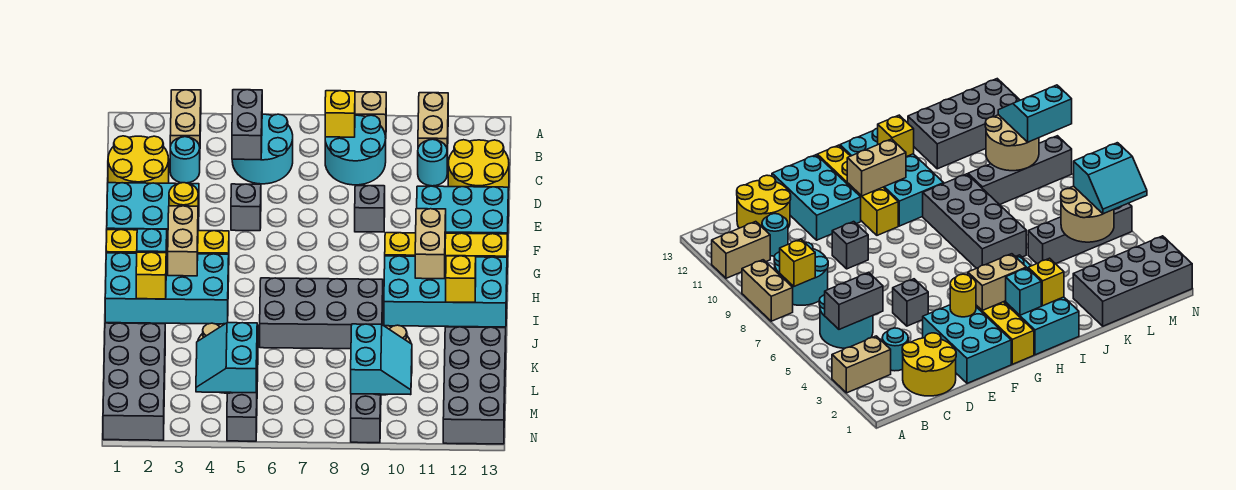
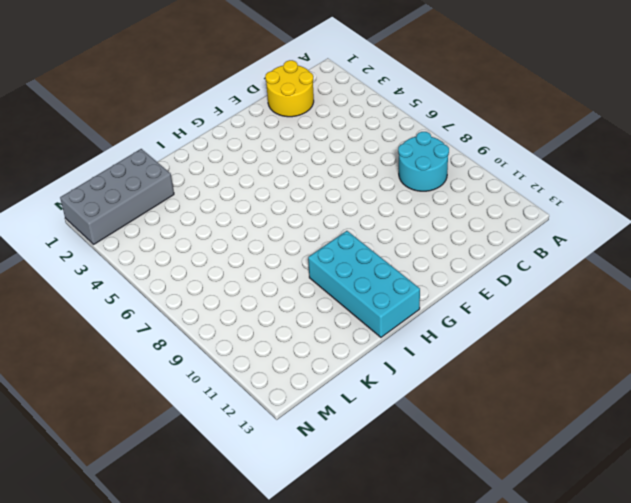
none -> tan 1x2 brick [170,90,201,147]
none -> tan 1x2 brick [355,92,386,138]
none -> tan 1x2 brick [418,93,448,160]
none -> cyan 2x2 round brick [232,114,293,184]

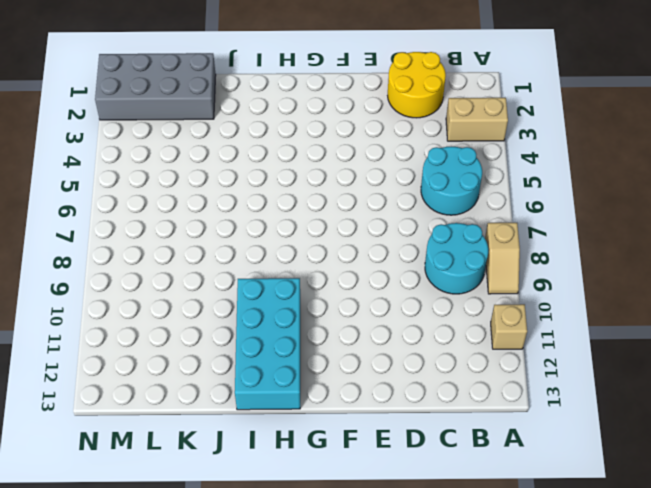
tan 1x2 slope [485,223,520,294] -> tan 1x2 brick [355,92,386,138]
tan 1x1 brick [491,304,527,349] -> tan 1x2 brick [418,93,448,160]
none -> cyan 1x1 round brick [170,137,200,183]
none -> cyan 1x1 round brick [418,139,447,186]
none -> yellow 2x2 round brick [448,140,509,190]
none -> cyan 2x3 brick [107,183,199,231]

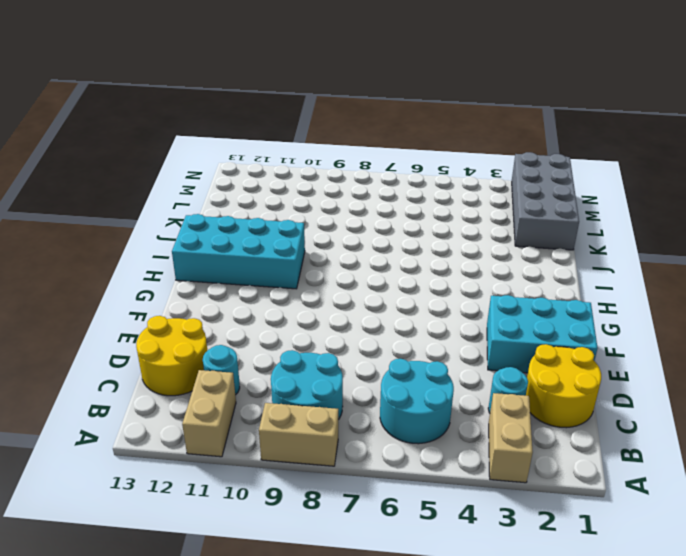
none -> grey 1x1 brick [231,184,261,231]
none -> grey 1x1 brick [355,186,385,232]
none -> cyan 2x3 brick [417,186,508,257]
none -> yellow 1x4 brick [106,230,229,254]

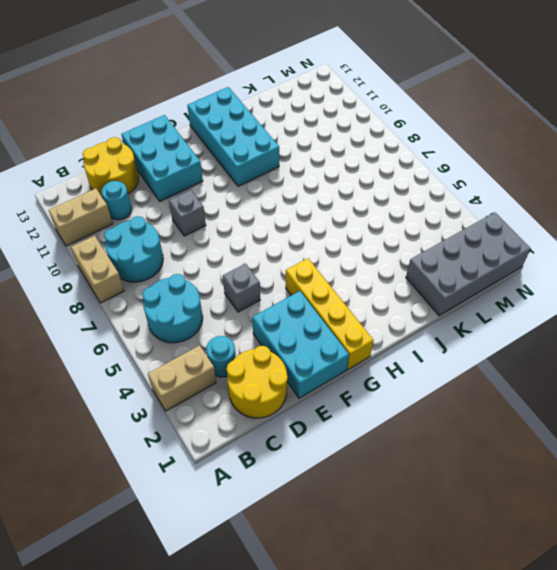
none -> yellow 1x4 brick [385,233,507,257]
none -> cyan 2x4 brick [105,253,229,324]
none -> grey 2x4 brick [260,278,383,349]
none -> grey 1x4 brick [227,325,258,441]

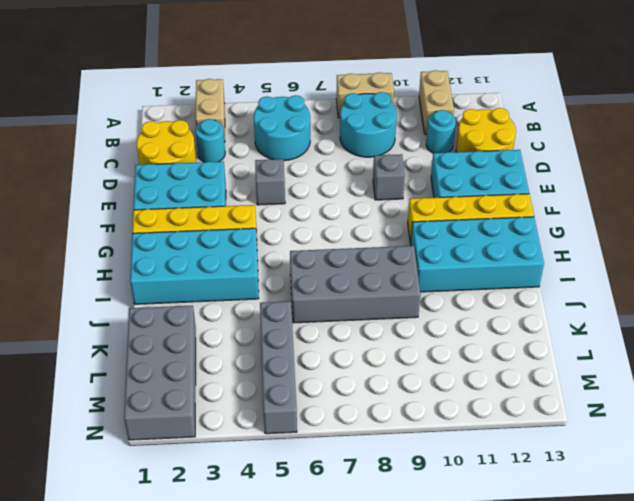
none -> grey 1x4 brick [351,394,381,443]
none -> grey 2x4 brick [443,327,506,444]
none -> grey 1x2 brick [232,90,262,160]
none -> yellow 1x1 brick [325,91,355,137]

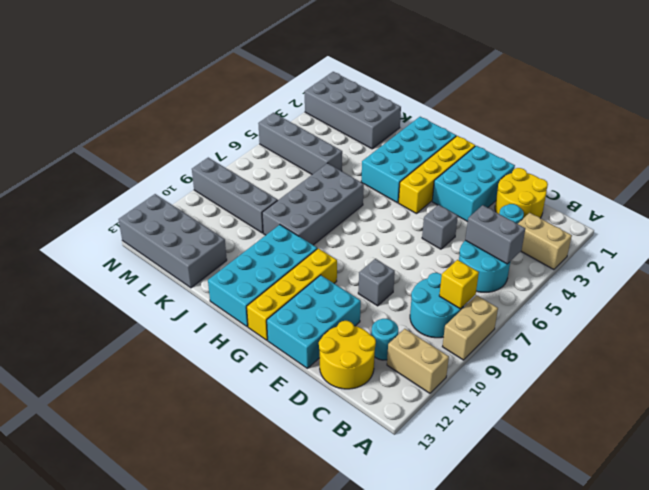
none -> yellow 1x1 round brick [169,183,198,206]
none -> tan 1x2 brick [168,206,198,276]
none -> tan 1x2 brick [415,209,446,279]
none -> cyan 1x1 brick [137,229,167,263]

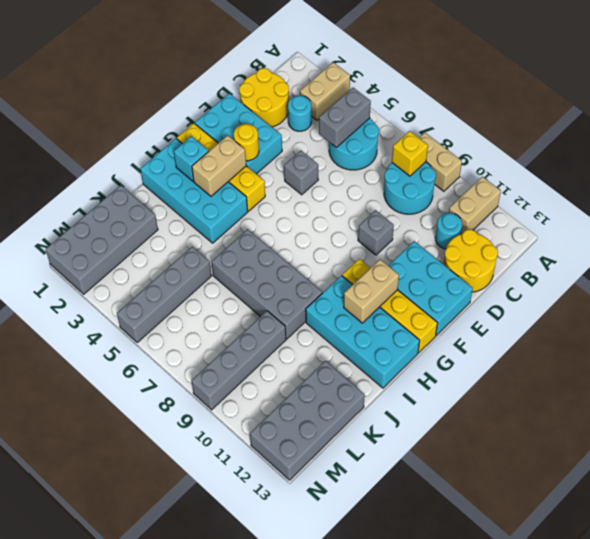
none -> yellow 1x1 brick [136,252,166,299]
none -> yellow 1x1 brick [446,256,476,303]
none -> tan 2x2 round brick [1061,186,1114,242]
none -> tan 2x2 round brick [985,115,1039,171]

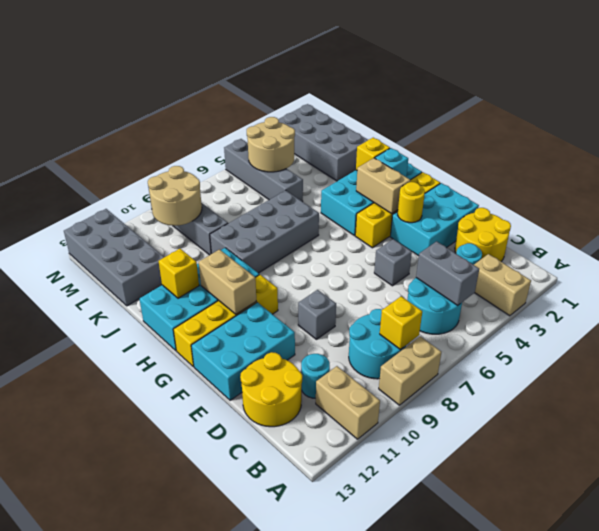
none -> cyan 2x2 slope [196,323,257,393]
none -> cyan 2x2 slope [351,324,412,395]

